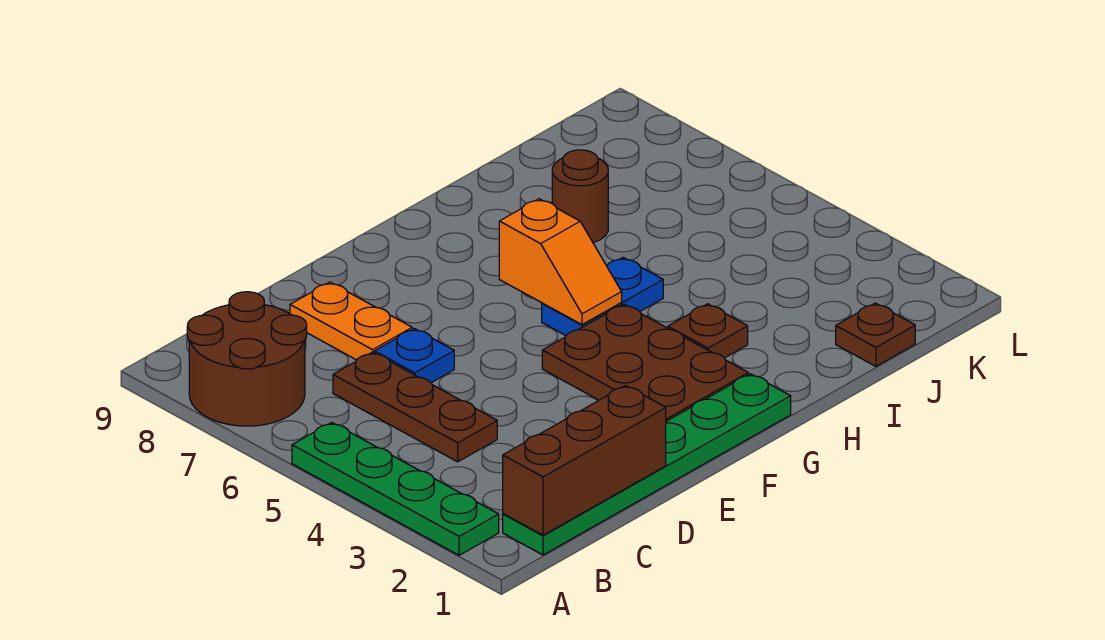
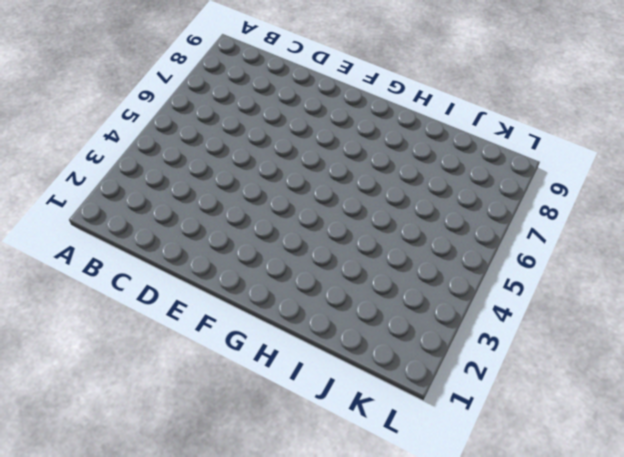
none -> green 1x4 plate [292,422,499,555]
none -> brown 2x2 round brick [187,292,307,426]
none -> green 1x6 plate [503,374,791,555]

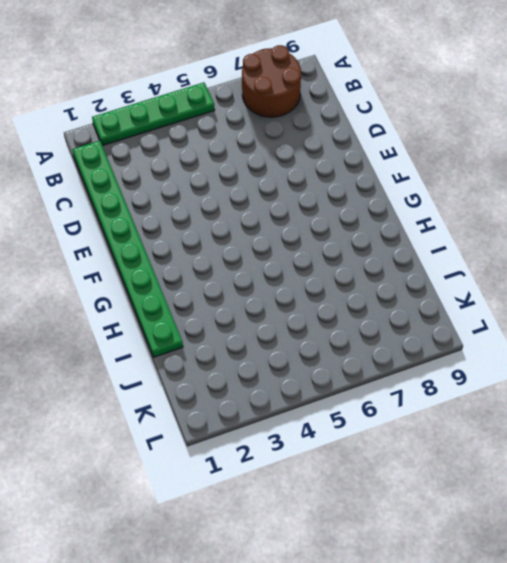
green 1x8 plate [72,141,183,357] -> green 1x6 plate [503,374,791,555]
none -> brown 1x3 plate [333,352,497,462]
none -> blue 1x1 plate [375,329,454,383]
none -> orange 1x2 plate [290,282,412,360]

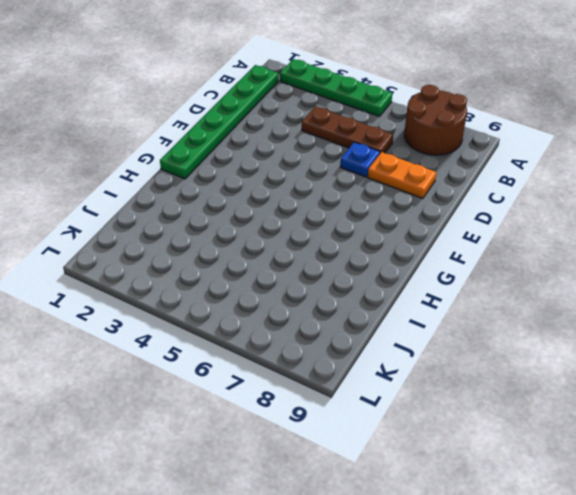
none -> brown 2x3 plate [542,304,748,421]
none -> blue 1x2 plate [542,258,663,335]
none -> brown 1x1 plate [668,304,748,358]

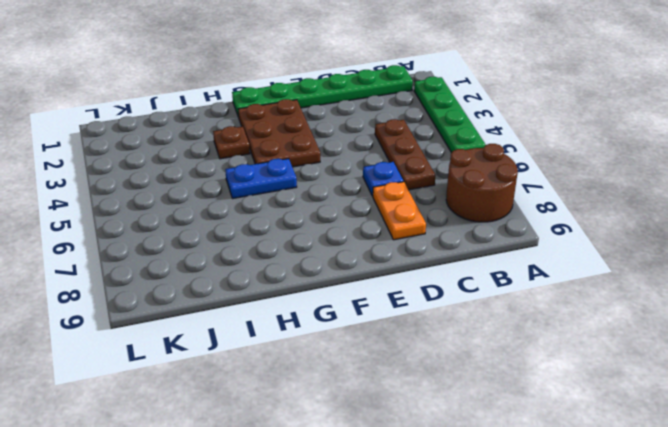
none -> brown 1x1 round brick [552,150,608,243]
none -> brown 1x1 plate [836,303,915,366]
none -> brown 1x3 brick [503,385,666,535]

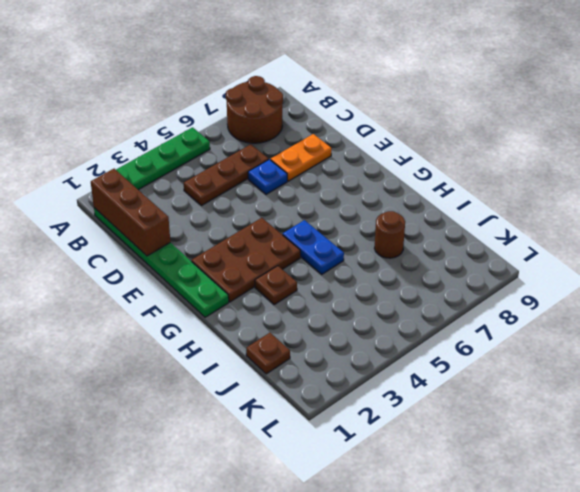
none -> orange 1x2 slope [499,199,622,325]

